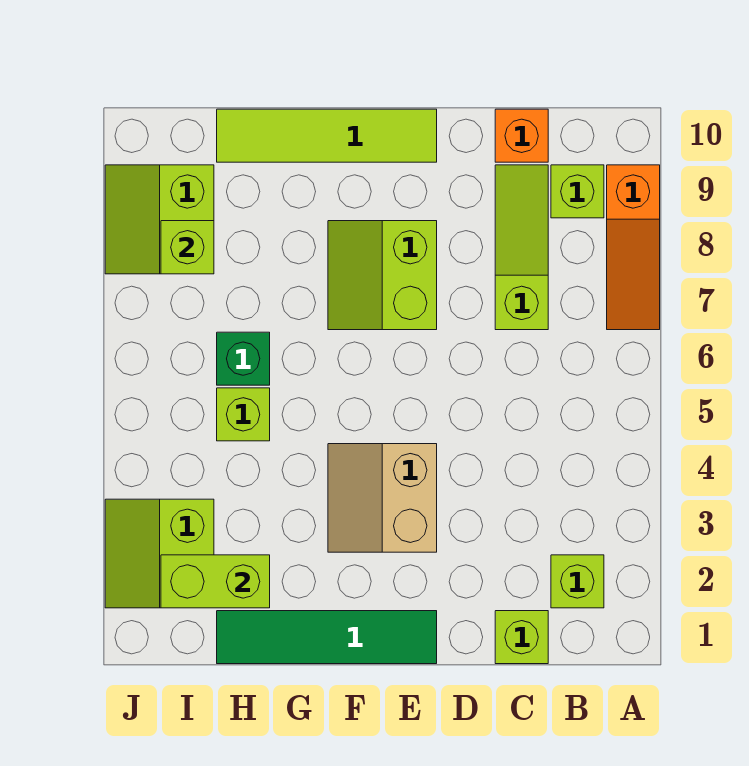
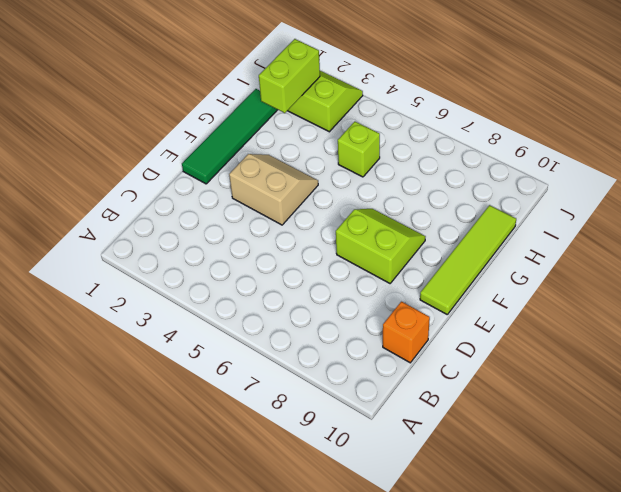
none -> orange 1x3 slope [607,165,660,330]
none -> lime 1x1 brick [551,555,604,608]
none -> lime 1x1 brick [551,165,604,218]

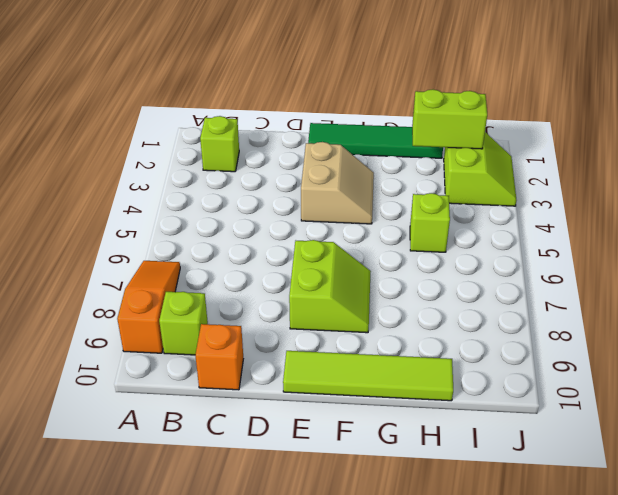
none -> lime 1x1 brick [495,611,548,664]
none -> lime 1x3 slope [495,165,548,330]
none -> green 1x1 brick [217,332,270,385]

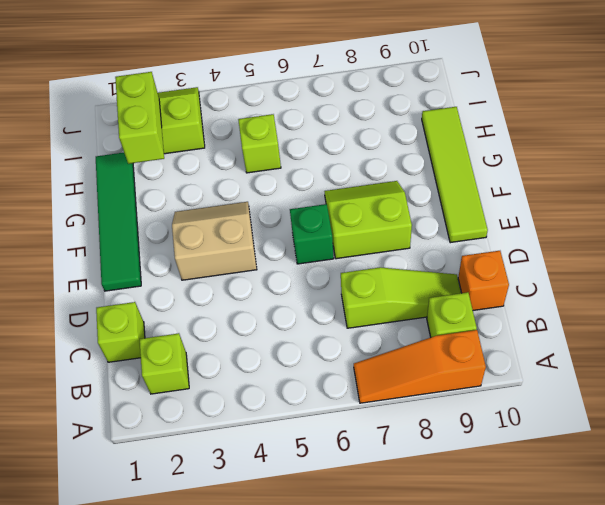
green 1x1 brick [290,204,334,264] -> green 1x1 brick moved to [217,332,270,385]
none -> lime 2x2 slope [105,165,214,274]
none -> lime 1x1 brick [161,221,214,274]

